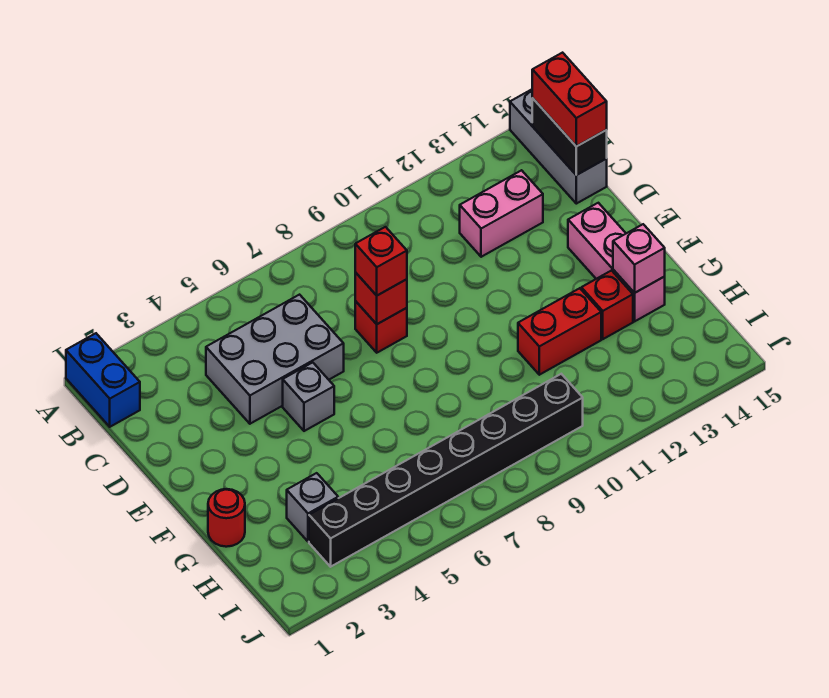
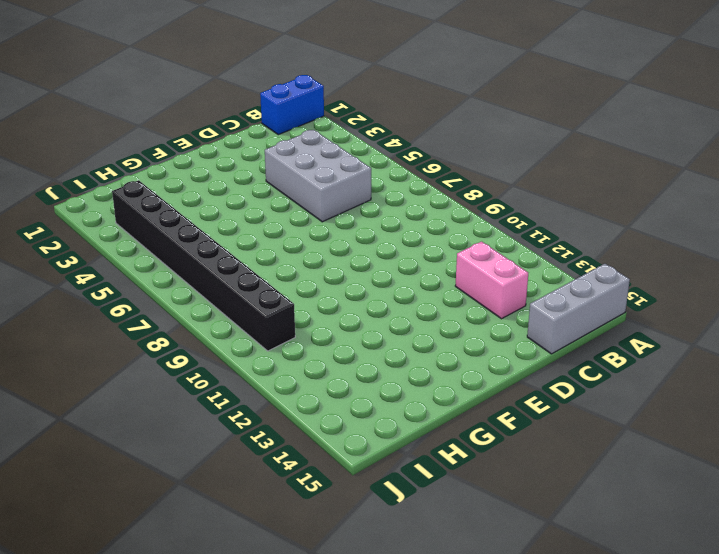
none -> red 1x1 brick [355,301,407,353]
none -> grey 1x1 brick [283,362,334,431]
none -> pink 1x3 brick [568,203,665,321]

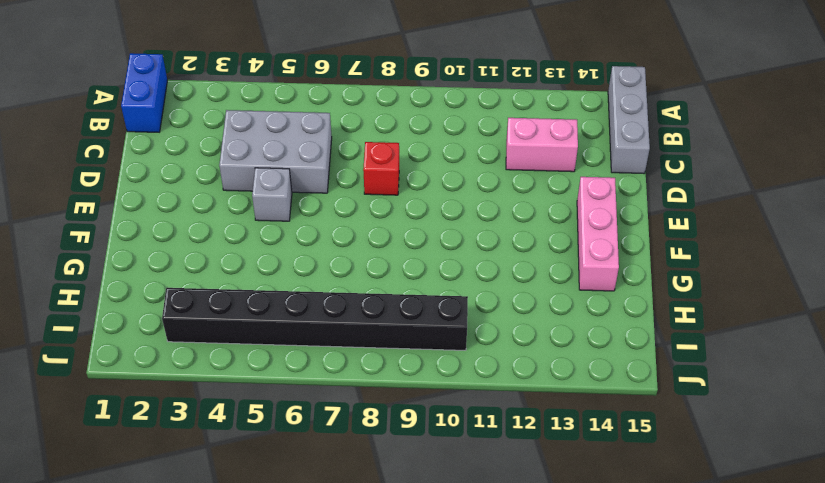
none -> red 1x1 round brick [208,489,245,547]
none -> red 1x2 brick [518,288,601,375]
none -> red 1x1 brick [581,271,633,339]

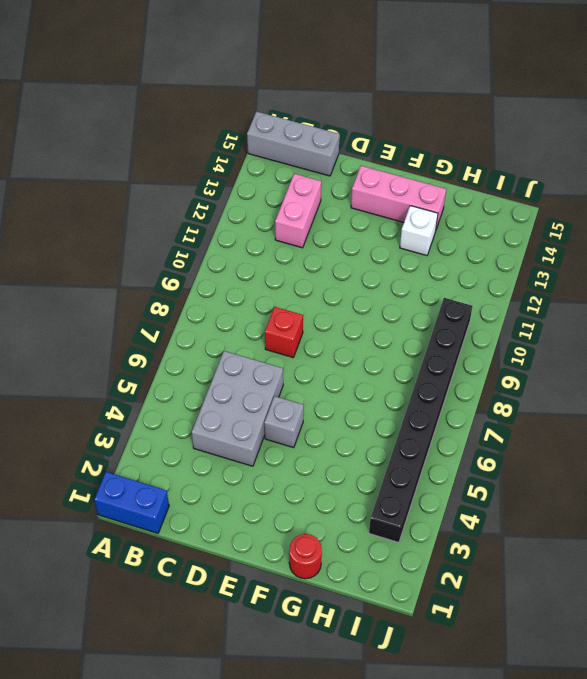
white 1x1 brick [400,206,438,256] -> red 1x1 brick [581,271,633,339]
none -> red 1x2 brick [518,288,601,375]
none -> grey 1x1 brick [287,473,338,542]
none -> black 1x2 brick [532,98,607,175]

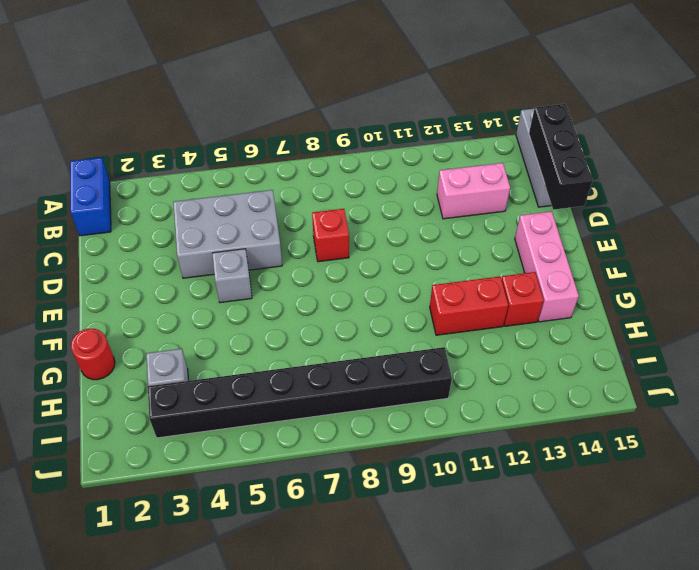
black 1x3 brick [529,104,593,210] -> black 1x2 brick [532,98,607,175]
none -> red 1x1 brick [355,272,407,324]
none -> pink 1x1 brick [613,224,665,293]
none -> red 1x2 brick [532,53,607,146]

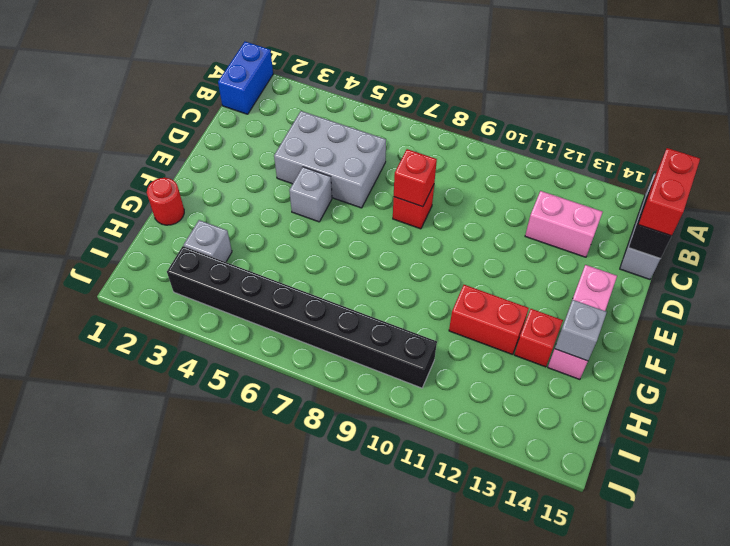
grey 1x1 brick [555,300,607,361] -> pink 1x1 brick [613,224,665,293]
none -> red 1x1 brick [355,227,407,295]

